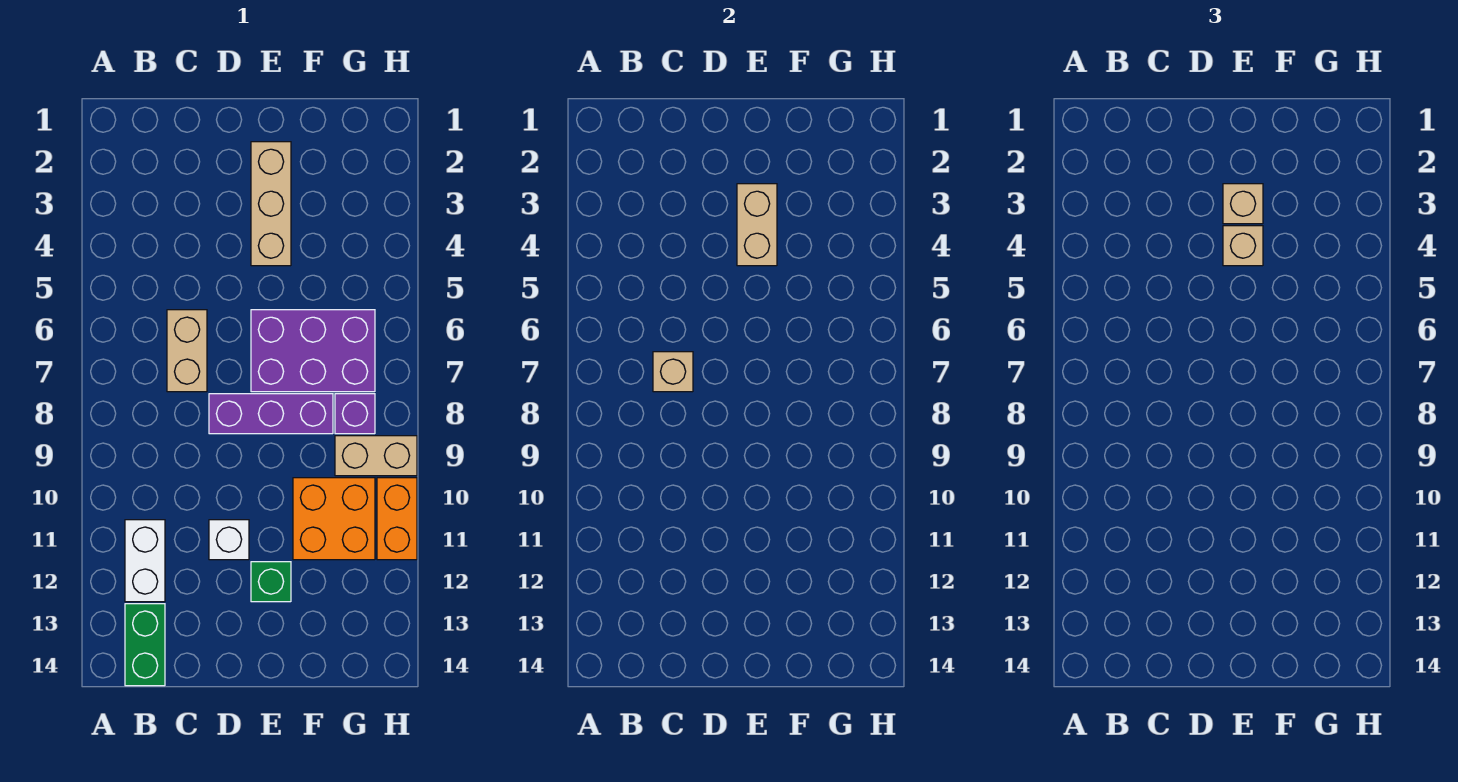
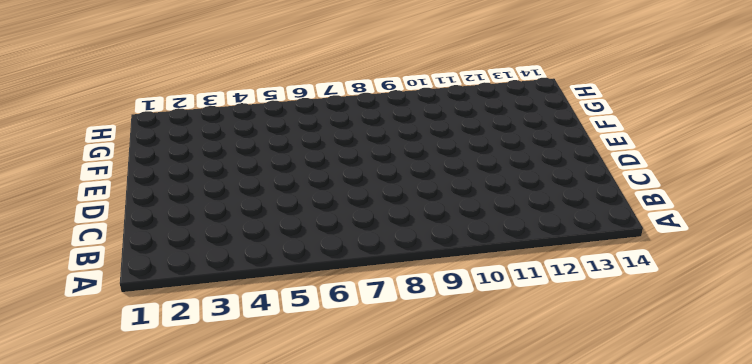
none -> white 1x2 brick [125,520,165,602]
none -> green 1x2 brick [125,604,165,686]
none -> tan 1x2 brick [167,310,207,392]

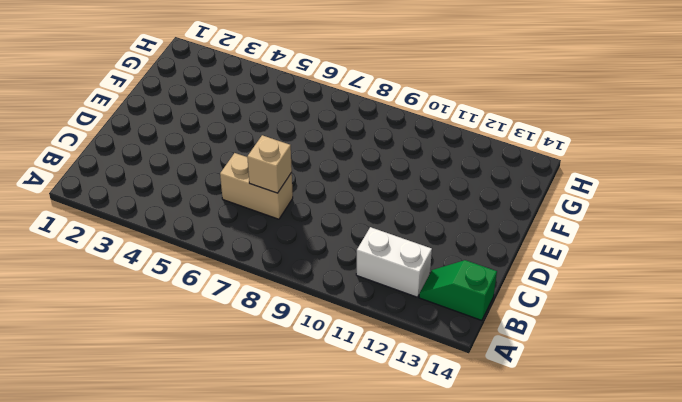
green 1x2 slope [419,260,497,320] -> green 1x2 brick [125,604,165,686]
none -> purple 1x3 brick [209,394,333,434]
none -> white 1x1 brick [209,520,249,560]
none -> tan 1x3 brick [251,142,291,266]

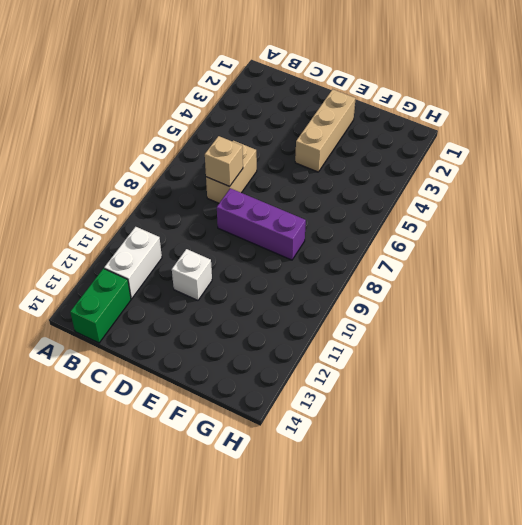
none -> purple 2x3 brick [251,310,375,392]
none -> green 1x1 brick [251,562,291,602]
none -> orange 2x2 brick [293,478,375,560]

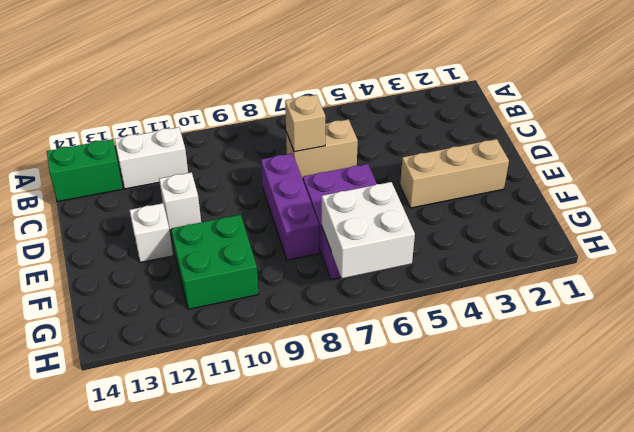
white 1x1 brick [130,203,173,262] -> green 1x1 brick [251,562,291,602]
green 2x2 brick [171,215,258,309] -> orange 2x2 brick [293,478,375,560]
white 2x2 brick [322,182,415,278] -> none
none -> purple 1x1 brick [335,394,375,434]
none -> tan 1x2 brick [335,436,417,476]
none -> orange 1x2 brick [377,478,417,560]

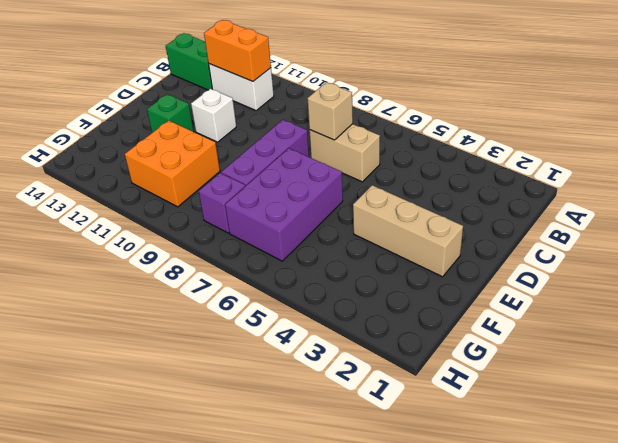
orange 1x2 brick [204,20,271,81] -> orange 1x2 brick moved to [377,478,417,560]
none -> tan 1x2 brick [335,436,417,476]
none -> tan 1x2 brick [737,184,777,266]
none -> tan 1x1 brick [1223,184,1263,224]

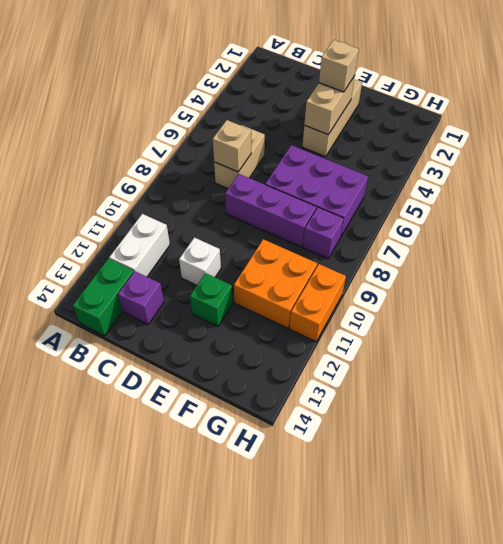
purple 1x1 brick [118,271,164,324] -> none
none -> tan 1x2 brick [335,436,417,476]
none -> tan 1x1 brick [1223,226,1263,266]

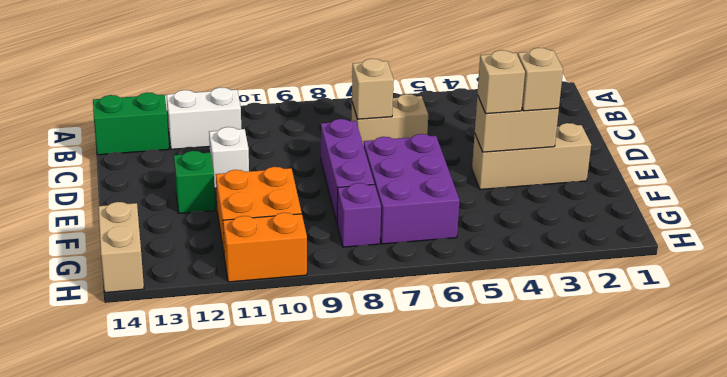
tan 1x2 brick [98,202,144,293] -> tan 1x2 brick moved to [335,436,417,476]

